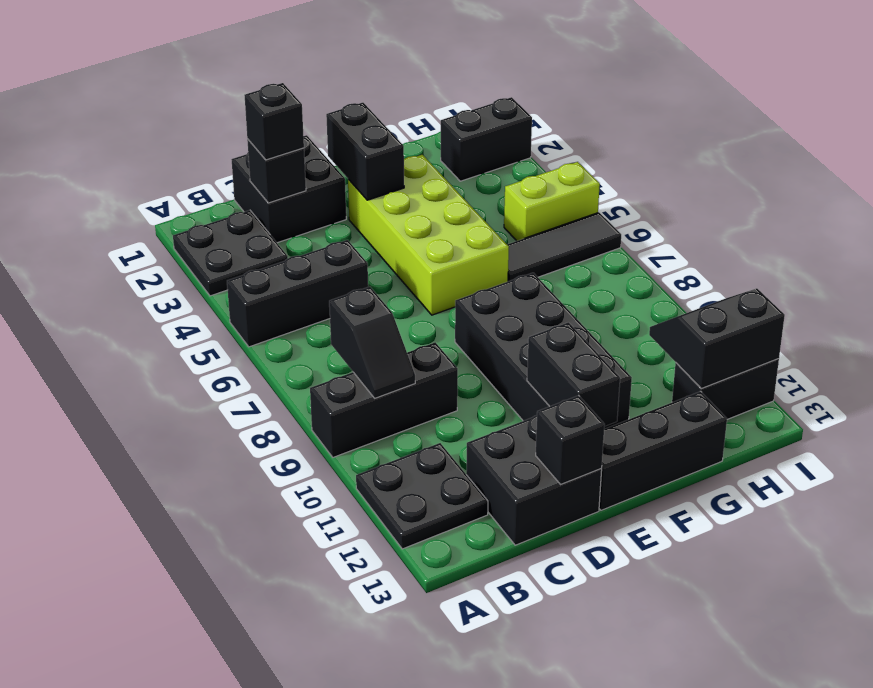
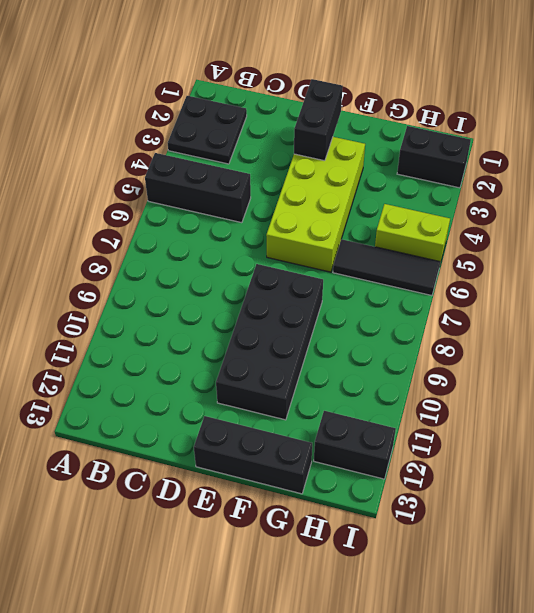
none -> black 1x3 brick [310,342,458,457]
none -> black 2x2 plate [356,443,488,549]
none -> black 2x2 brick [232,135,346,243]

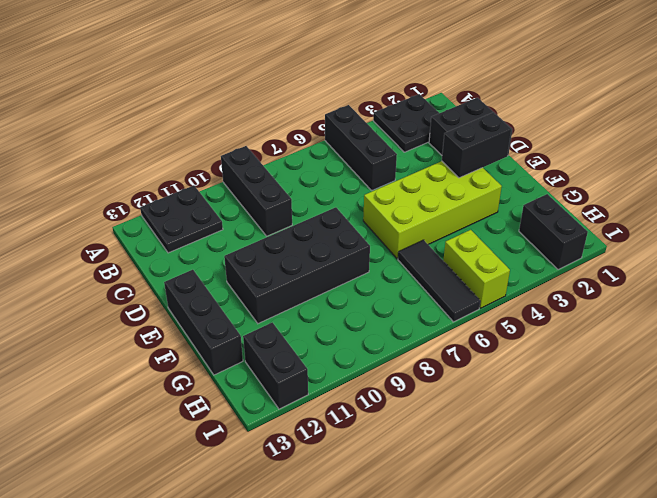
none -> black 2x2 brick [466,415,602,545]
none -> black 1x2 slope [329,287,415,398]
none -> black 1x1 brick [247,139,306,203]

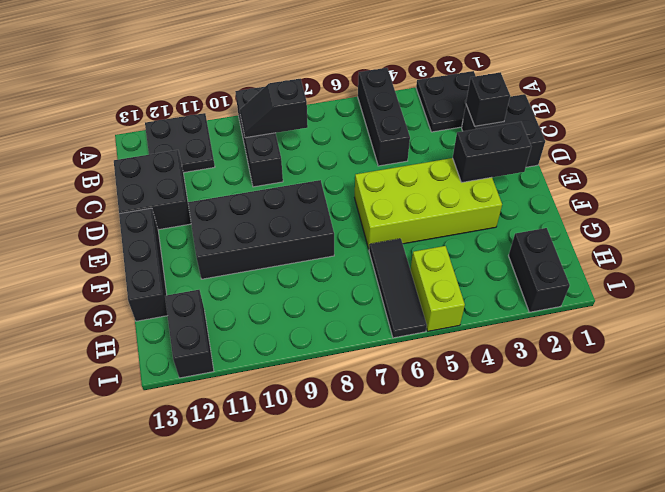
none -> black 1x1 brick [536,396,605,484]
none -> black 1x2 brick [527,322,620,427]
none -> black 2x2 slope [649,288,785,389]

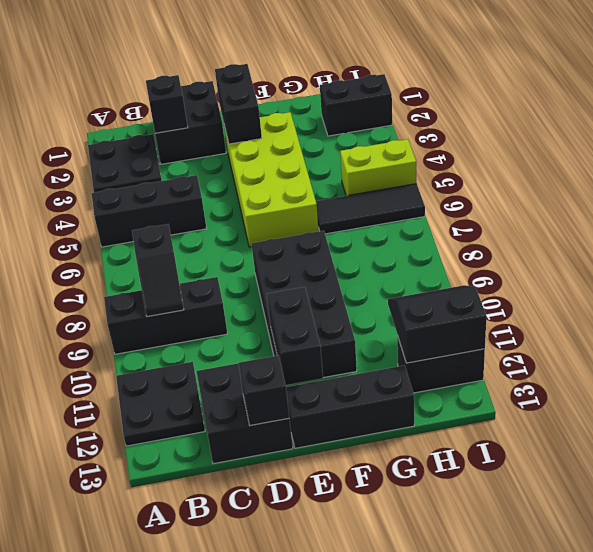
none -> black 1x1 brick [244,83,304,160]

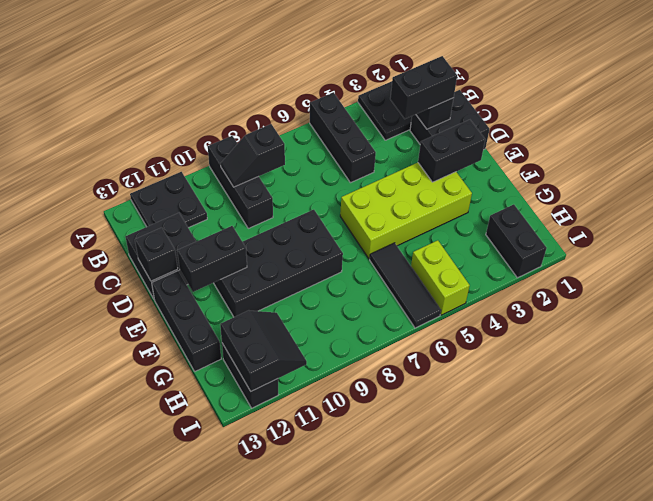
black 1x2 brick [390,56,457,119] -> black 1x1 brick [244,83,304,160]

